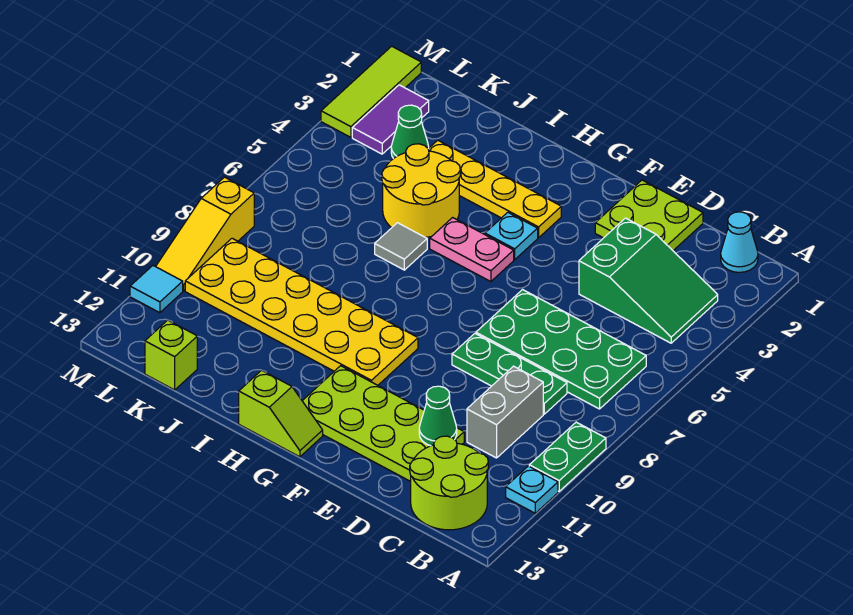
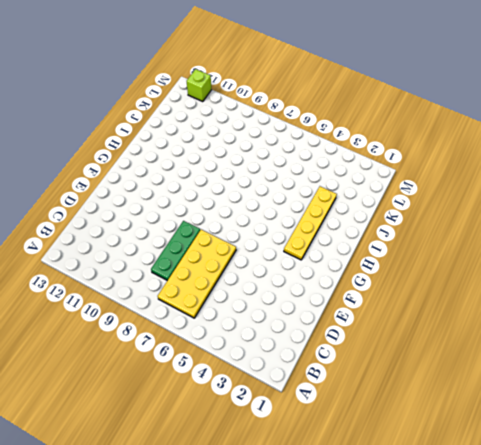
yellow 2x4 plate [158,230,236,318] -> green 2x4 plate [476,290,646,409]
lime 1x1 brick [187,69,212,102] -> lime 1x1 brick moved to [145,320,197,390]
none -> green 1x2 plate [529,422,606,491]
none -> cyan 1x1 plate [506,466,558,513]
none -> cyan 1x1 cone [721,212,758,272]

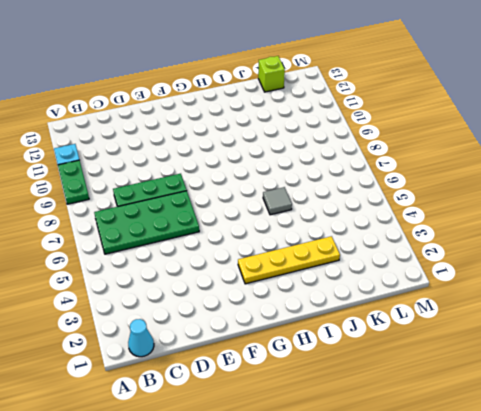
none -> green 2x3 slope [579,218,718,343]
none -> lime 2x2 round brick [410,436,488,530]
none -> grey 1x2 brick [467,366,543,458]

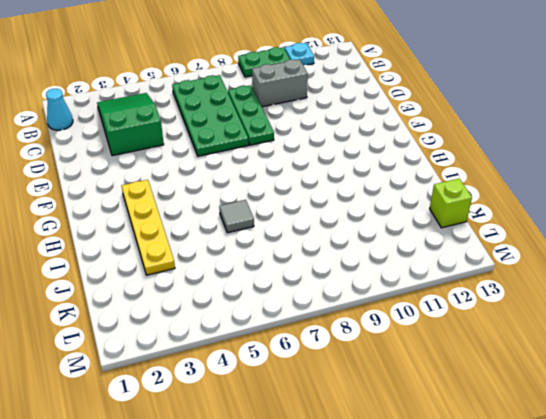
none -> lime 2x2 round brick [410,436,488,530]
none -> lime 2x2 plate [595,180,703,251]
none -> lime 2x4 plate [303,366,464,482]

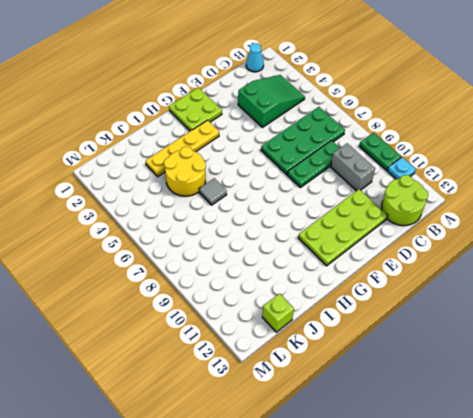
lime 2x2 plate [169,87,222,131] -> lime 2x2 plate moved to [595,180,703,251]
none -> cyan 1x1 plate [485,212,538,260]
none -> pink 1x2 plate [430,218,514,282]
none -> yellow 2x6 plate [185,238,418,385]

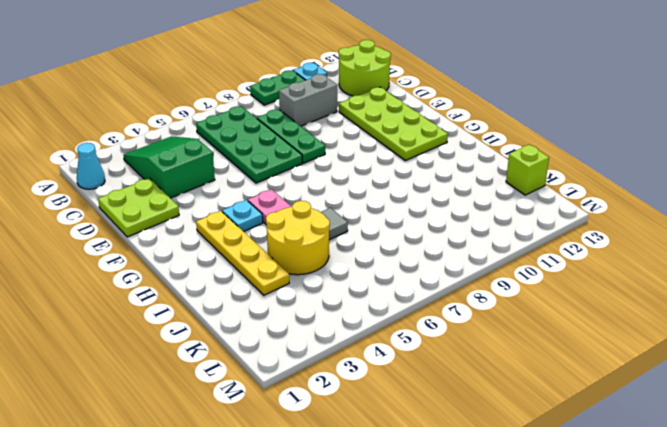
none -> yellow 2x6 plate [185,238,418,385]
none -> lime 1x2 slope [239,370,323,457]
none -> green 1x1 cone [391,105,429,159]

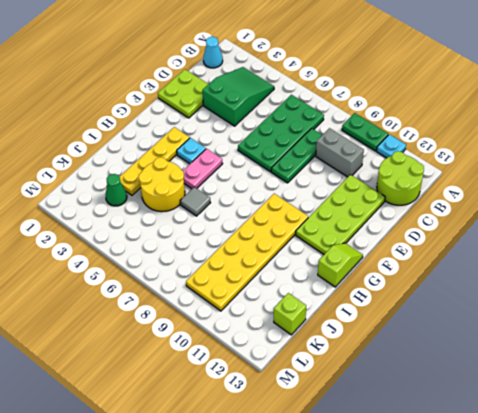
none -> purple 1x2 tile [352,85,429,154]
none -> lime 1x3 tile [321,46,421,137]
none -> yellow 1x3 slope [156,177,254,291]

